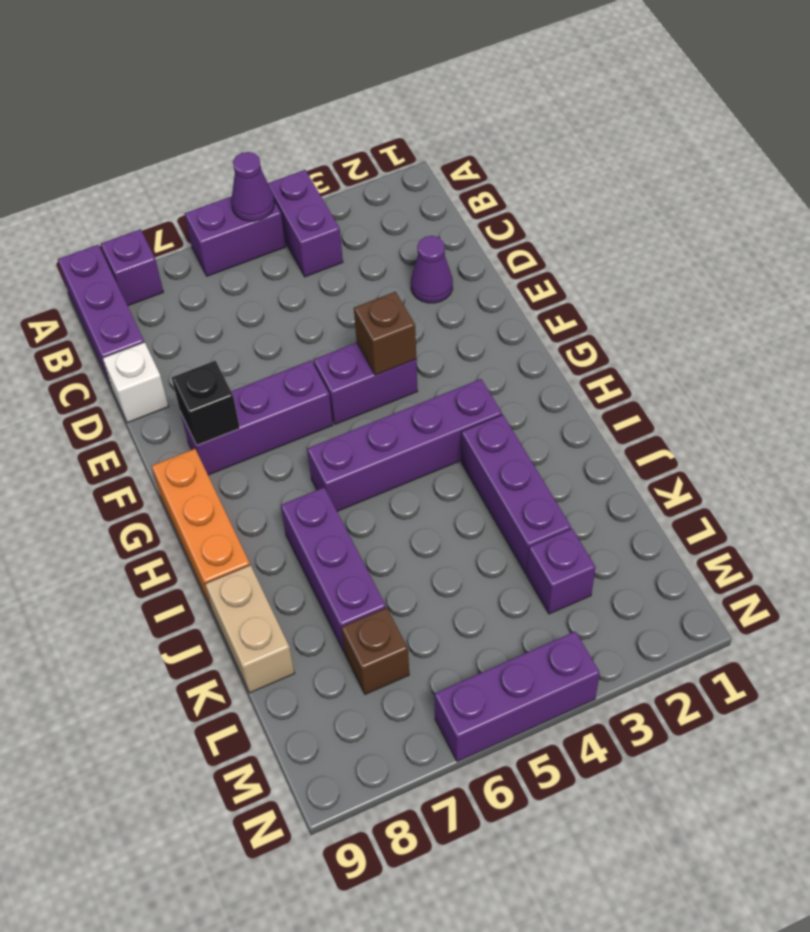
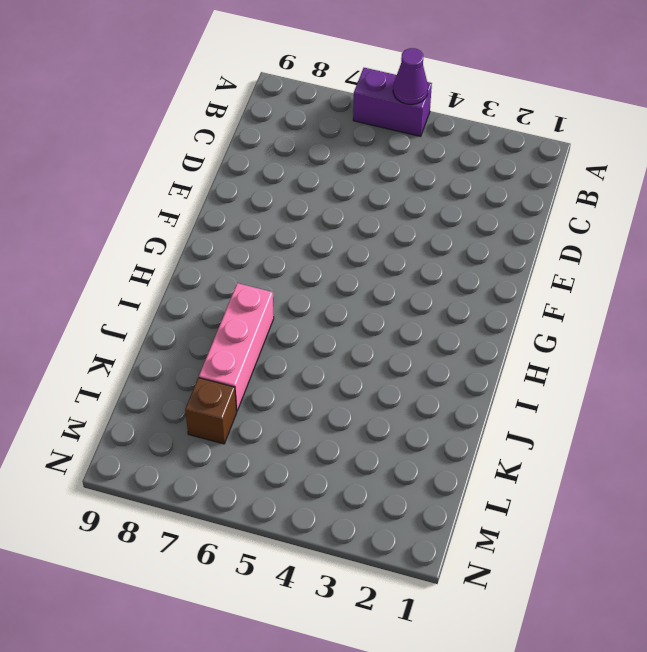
pink 1x3 brick [199,283,274,410] -> purple 1x3 brick [281,488,386,651]
none -> purple 1x2 brick [268,170,343,277]
none -> purple 1x1 brick [101,229,163,306]
none -> purple 1x3 brick [58,245,144,386]

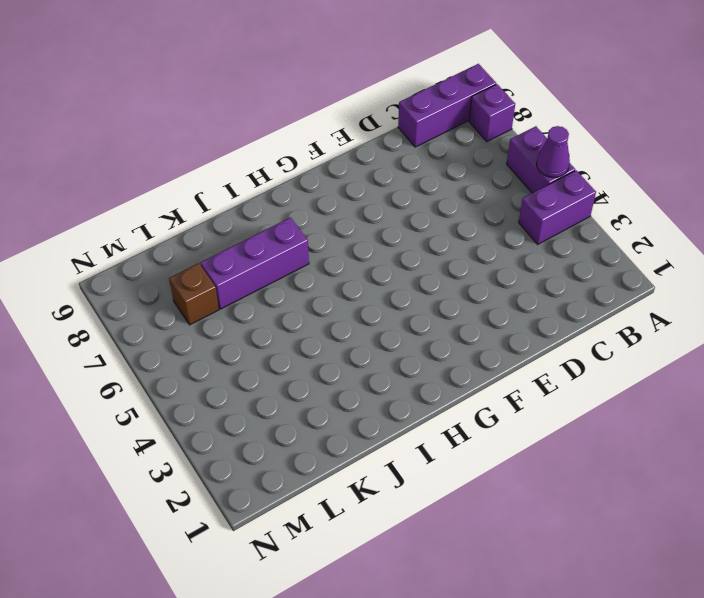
none -> purple 1x1 cone [411,236,453,303]
none -> white 1x1 brick [102,342,169,423]
none -> purple 1x2 brick [313,343,418,424]

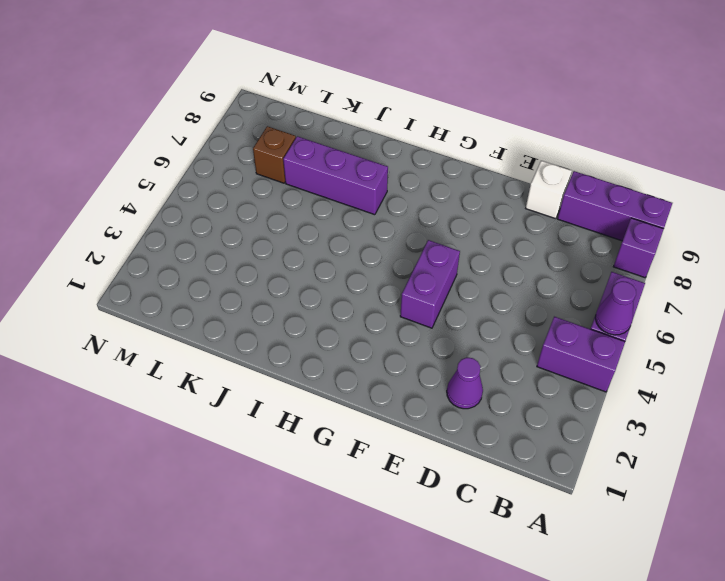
none -> purple 1x3 brick [181,361,333,475]
none -> orange 1x3 brick [152,449,250,609]
none -> purple 1x4 brick [307,379,502,511]

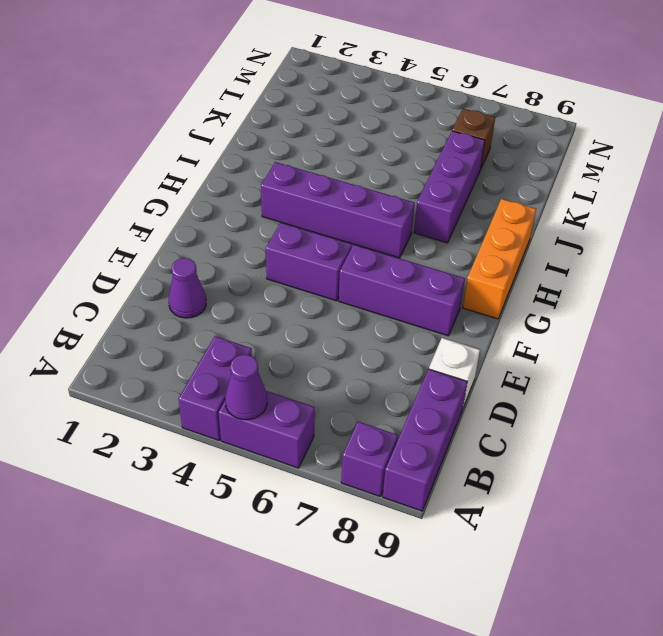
none -> purple 1x3 brick [461,415,571,574]
none -> tan 1x2 brick [205,565,295,693]
none -> purple 1x1 brick [527,529,596,614]

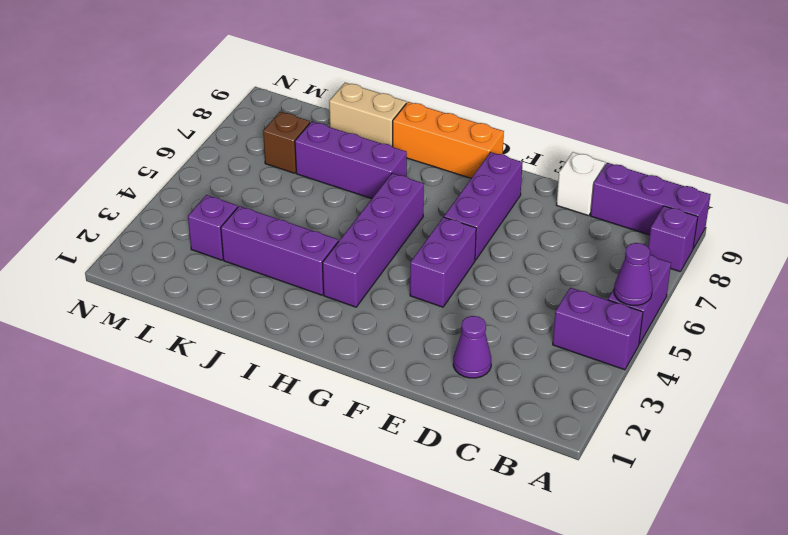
none -> purple 1x3 brick [434,631,600,761]
none -> brown 1x1 brick [354,292,416,375]
none -> black 1x1 brick [172,361,240,445]

